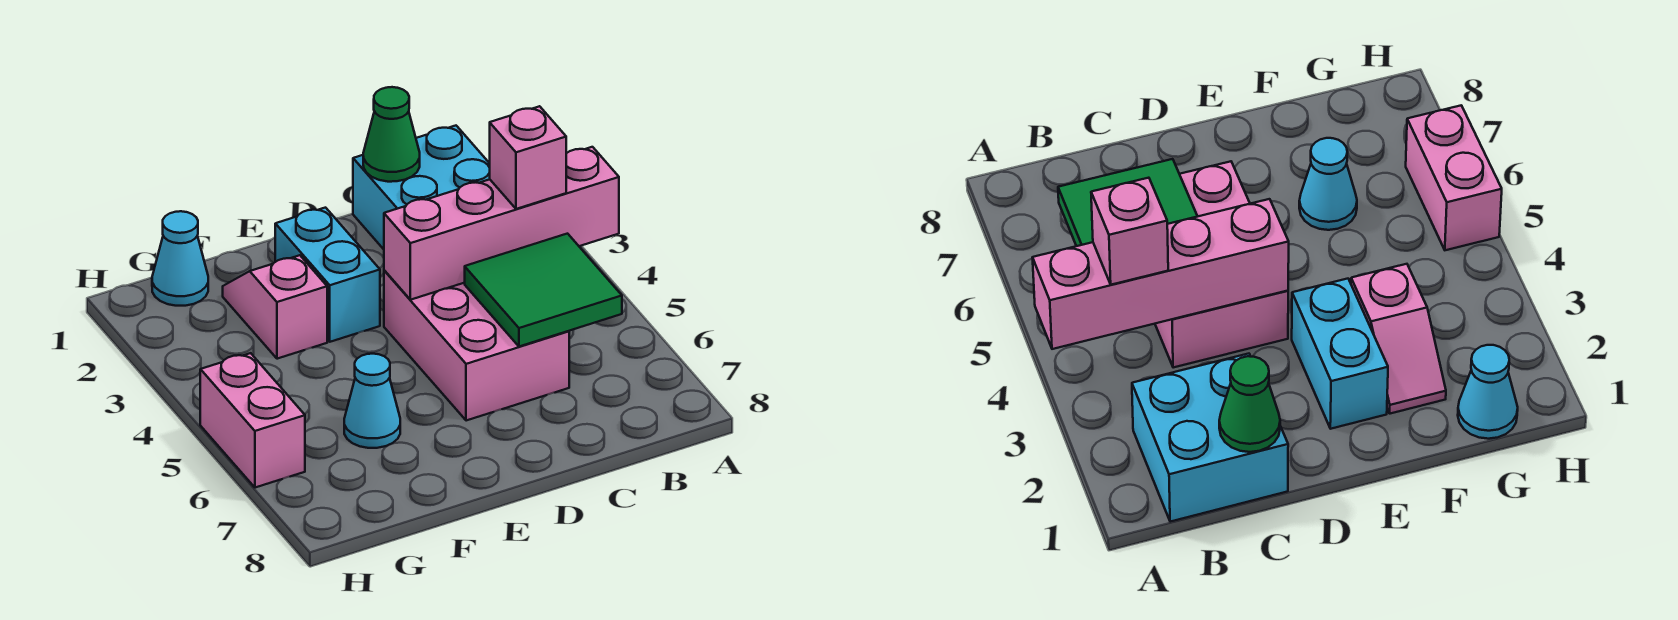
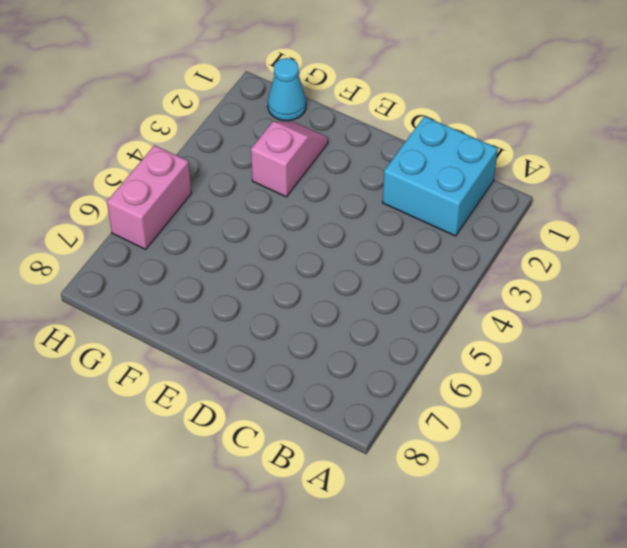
none -> pink 2x3 brick [384,270,569,421]
none -> cyan 1x2 brick [275,208,380,342]

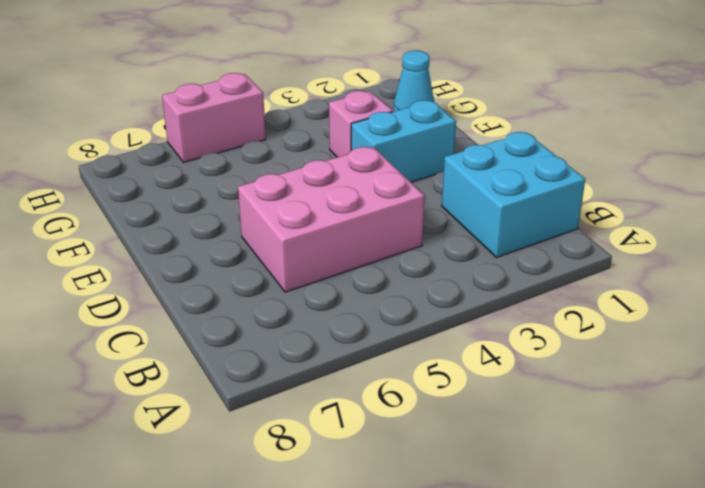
none -> cyan 1x1 cone [344,354,400,448]
none -> pink 1x4 brick [384,147,619,300]

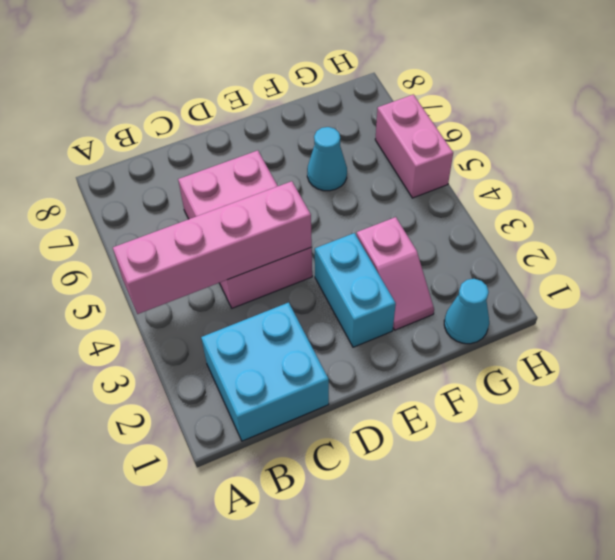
none -> green 2x2 tile [465,234,622,347]
none -> green 1x1 cone [363,87,420,182]

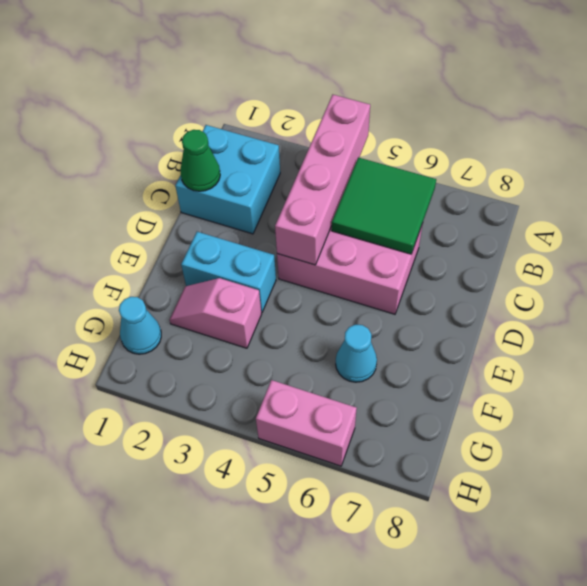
none -> pink 1x1 brick [490,106,566,209]

